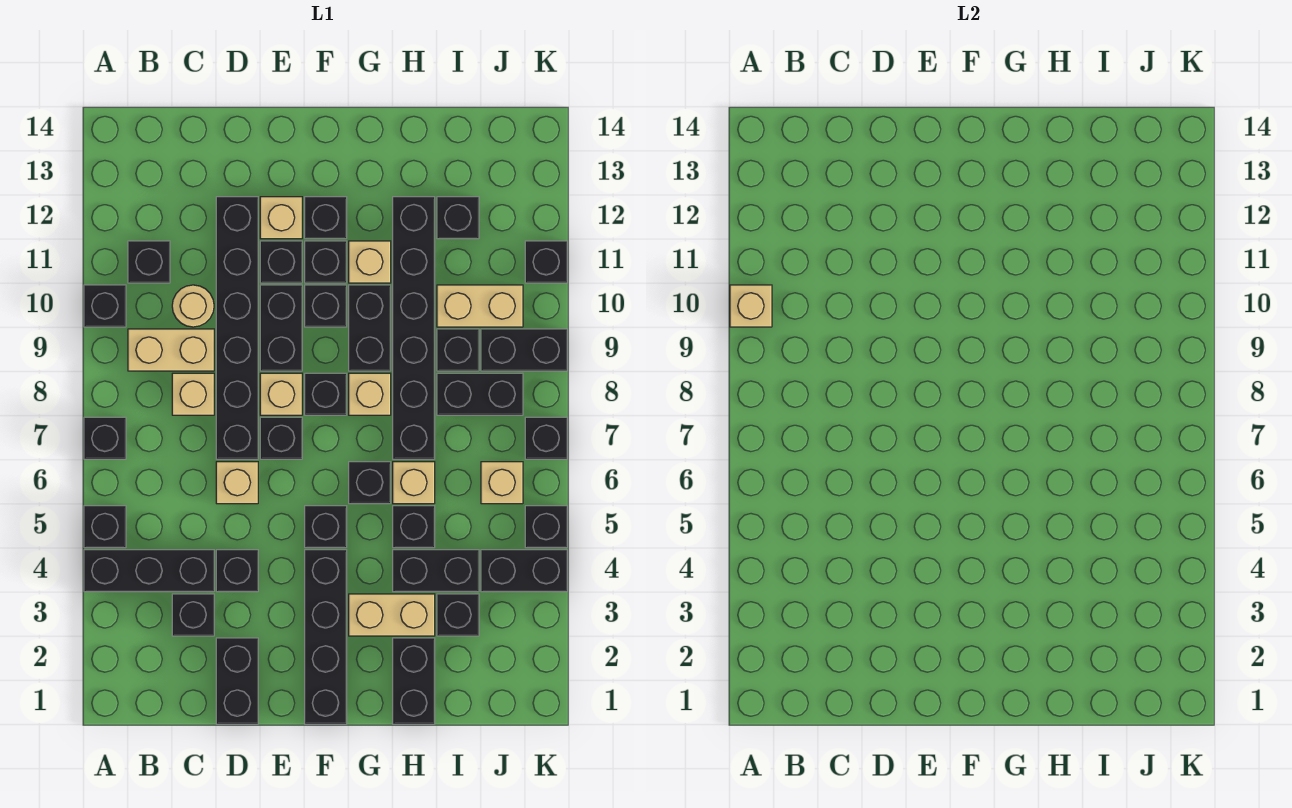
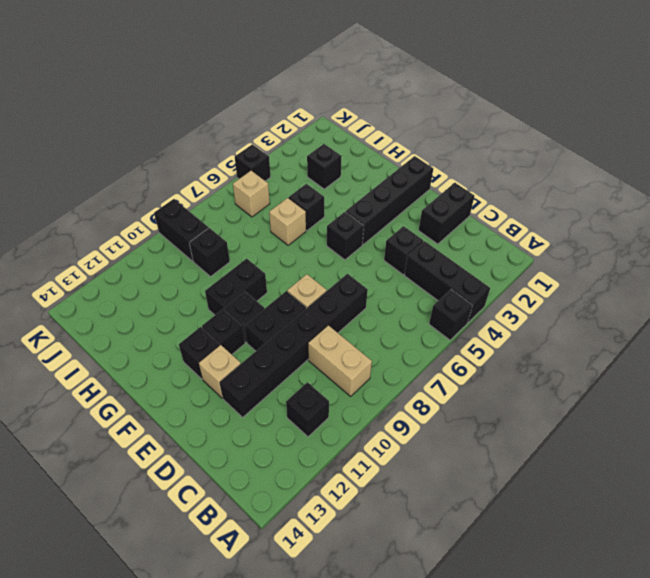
none -> black 1x1 brick [84,417,126,459]
none -> black 1x1 brick [84,285,126,327]
none -> black 1x1 brick [172,594,214,636]
none -> tan 1x1 brick [172,373,214,415]

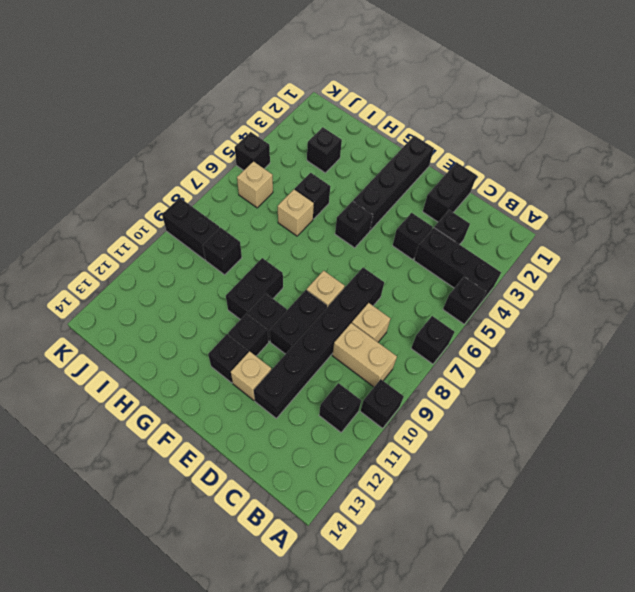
none -> tan 1x1 round brick [172,285,214,327]
none -> tan 1x1 brick [216,462,258,504]
none -> black 1x1 brick [260,417,302,459]
none -> black 1x1 brick [260,241,302,283]

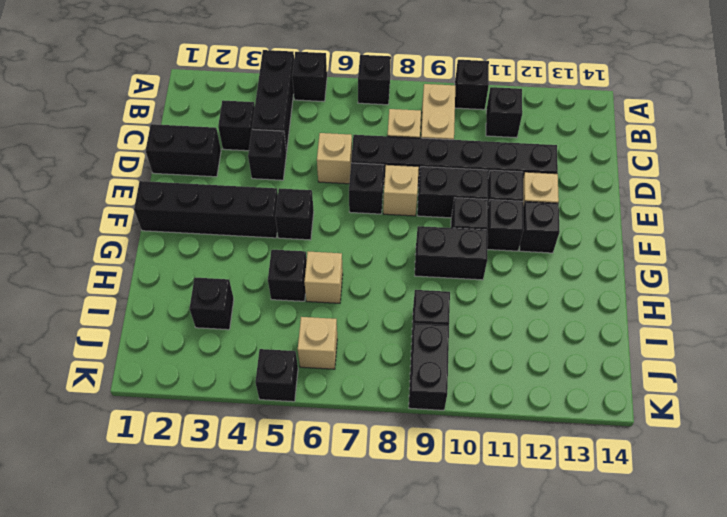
none -> tan 1x1 round brick [172,285,214,327]
none -> black 1x1 brick [305,373,347,415]
none -> tan 1x2 brick [349,594,435,636]
none -> black 1x1 brick [349,462,391,504]

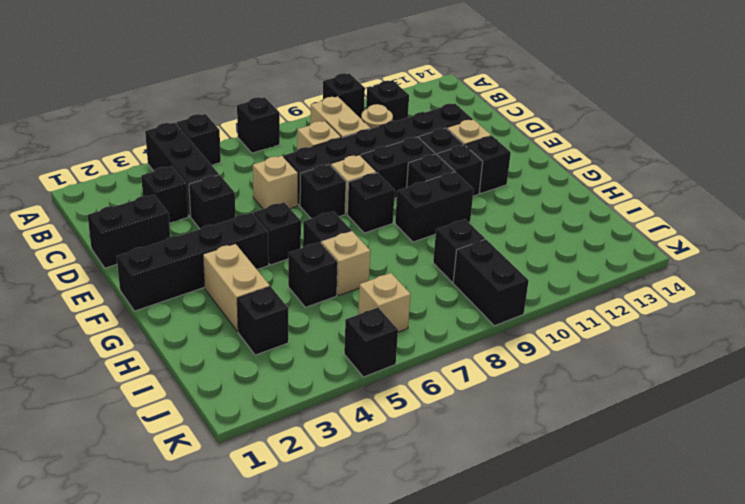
none -> tan 1x1 brick [349,373,391,415]
none -> tan 1x1 brick [349,241,391,283]
none -> black 1x2 brick [393,638,435,724]
none -> black 1x2 brick [393,550,479,592]

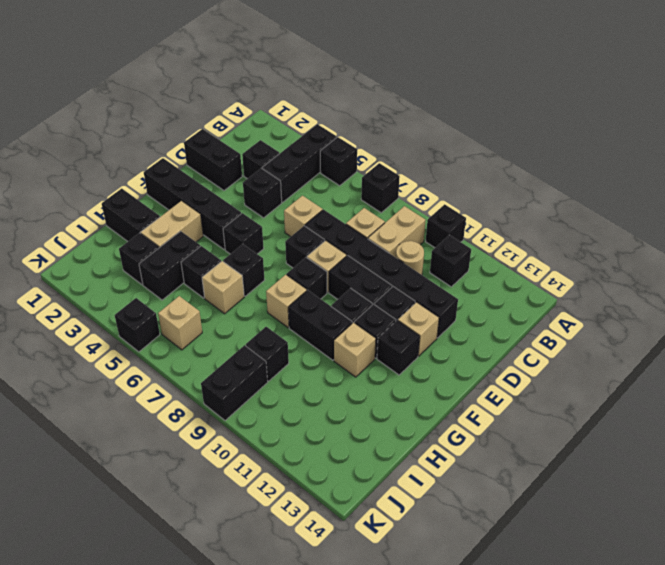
none -> black 1x6 brick [393,197,435,459]
none -> black 1x2 brick [437,373,523,415]
none -> tan 1x2 brick [437,285,523,327]
none -> black 1x1 brick [437,197,479,239]

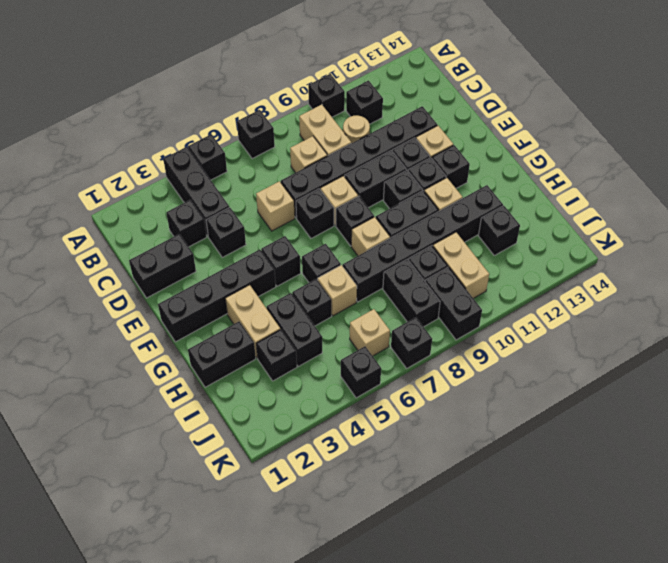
none -> black 1x2 brick [481,550,567,592]
none -> black 1x1 brick [525,241,567,283]
none -> tan 1x1 brick [730,285,772,327]

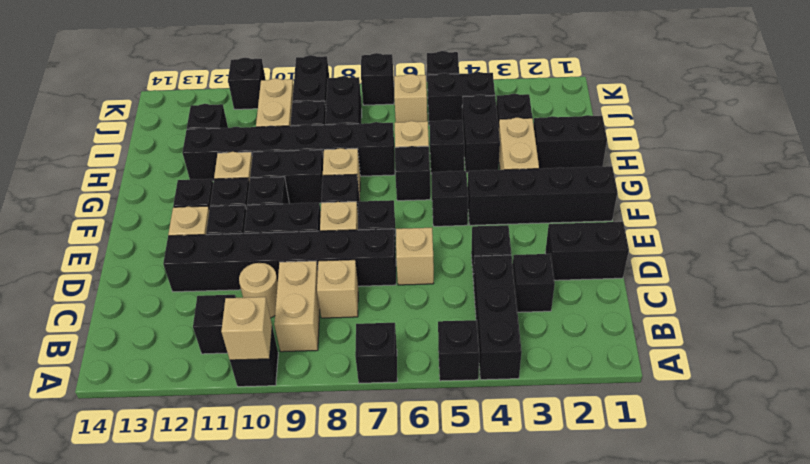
black 1x2 brick [428,72,495,126] -> black 1x2 brick turned to [481,550,567,592]

